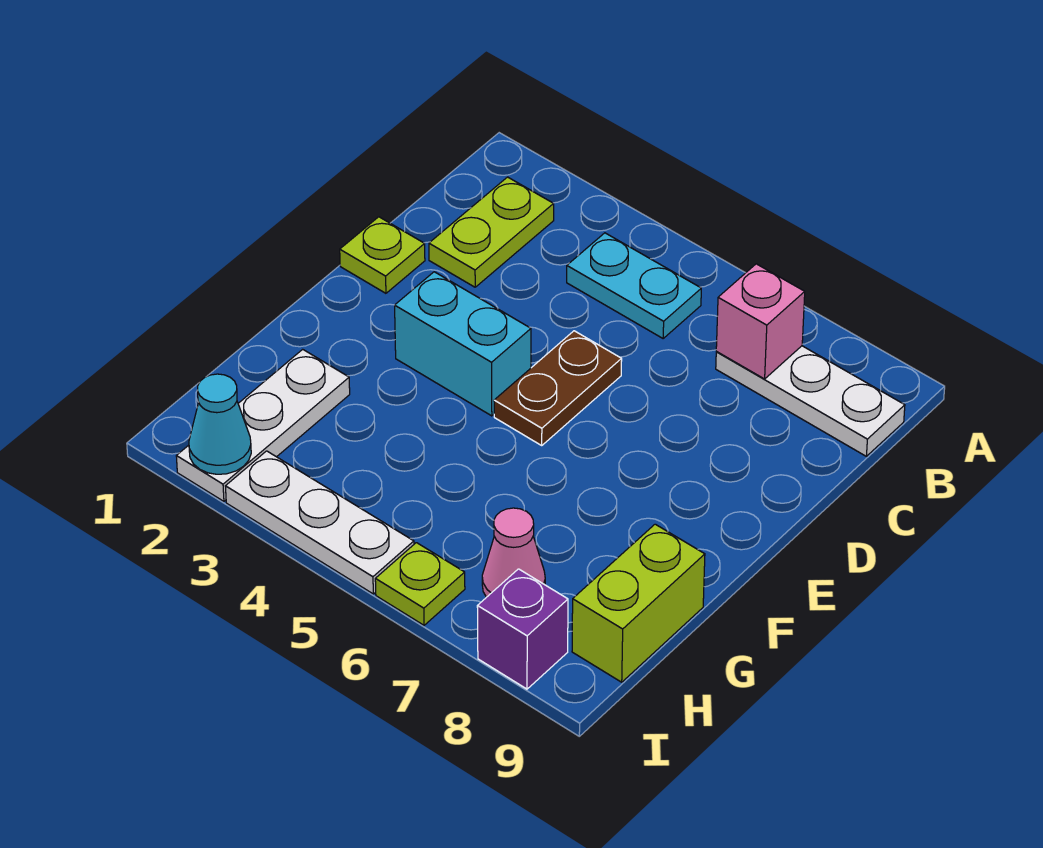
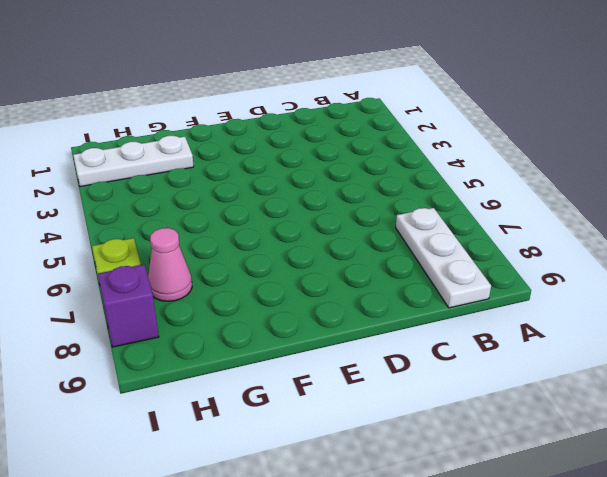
none -> lime 1x2 plate [429,177,554,287]
none -> cyan 1x2 plate [567,233,701,338]
none -> lime 1x1 plate [340,217,425,293]

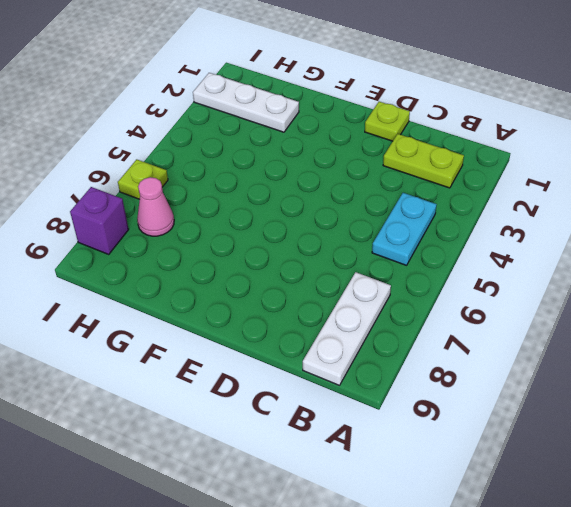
none -> brown 1x2 plate [494,331,622,445]
none -> cyan 1x2 brick [395,272,531,416]
none -> lime 1x2 brick [572,524,705,682]

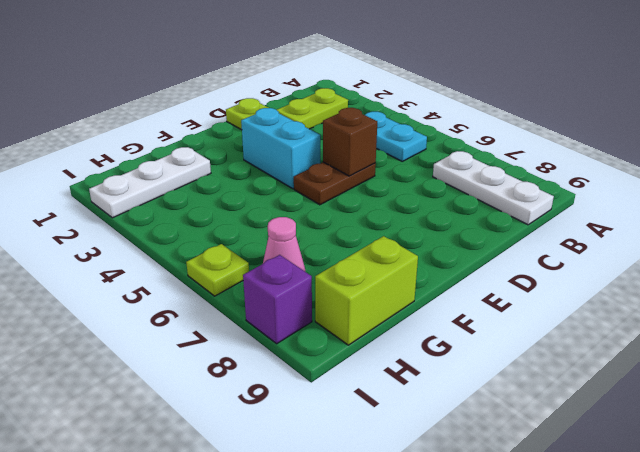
brown 1x1 brick [323,108,377,176] -> none
none -> white 1x3 plate [226,451,414,594]
none -> pink 1x1 brick [716,264,805,379]
none -> cyan 1x1 cone [189,374,251,474]

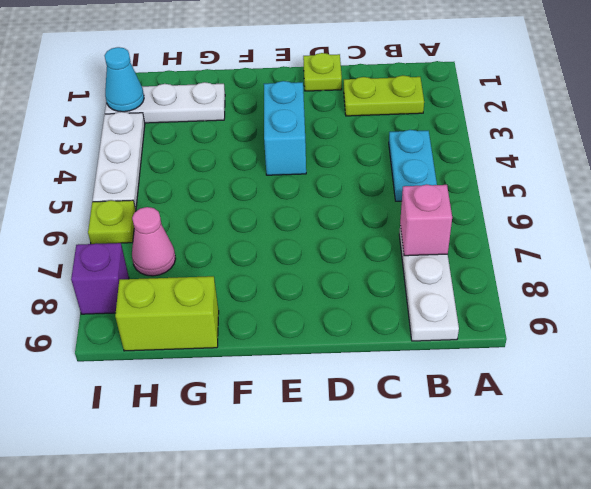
none -> brown 1x2 plate [494,331,622,445]

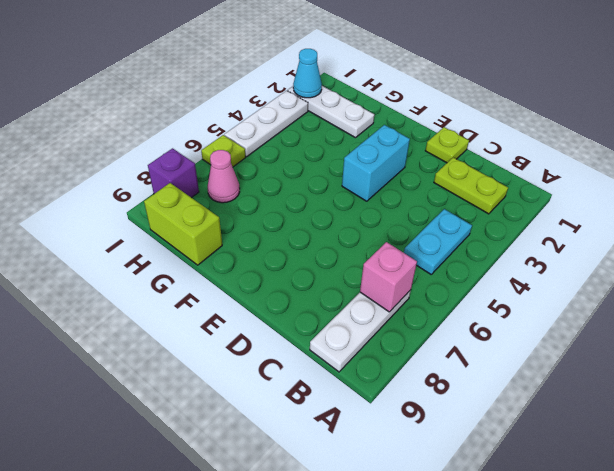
none -> brown 1x2 plate [494,331,622,445]

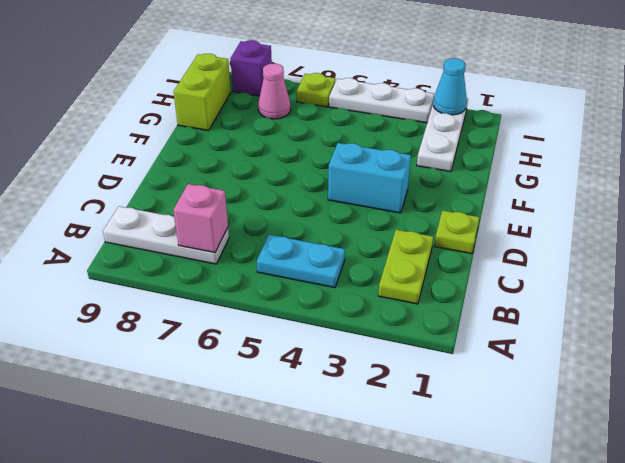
none -> brown 1x2 plate [494,331,622,445]

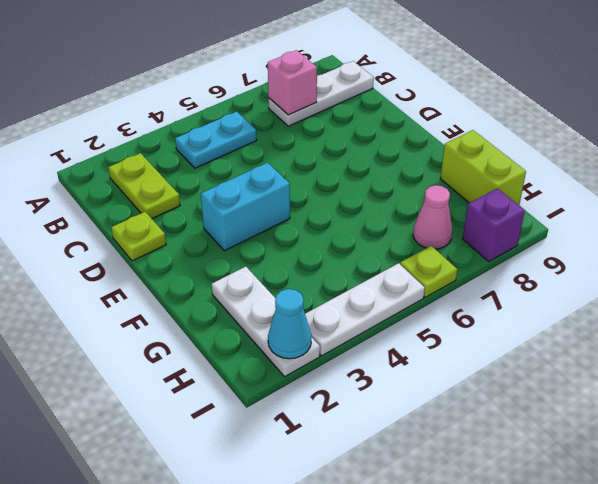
none -> brown 1x2 plate [494,331,622,445]

